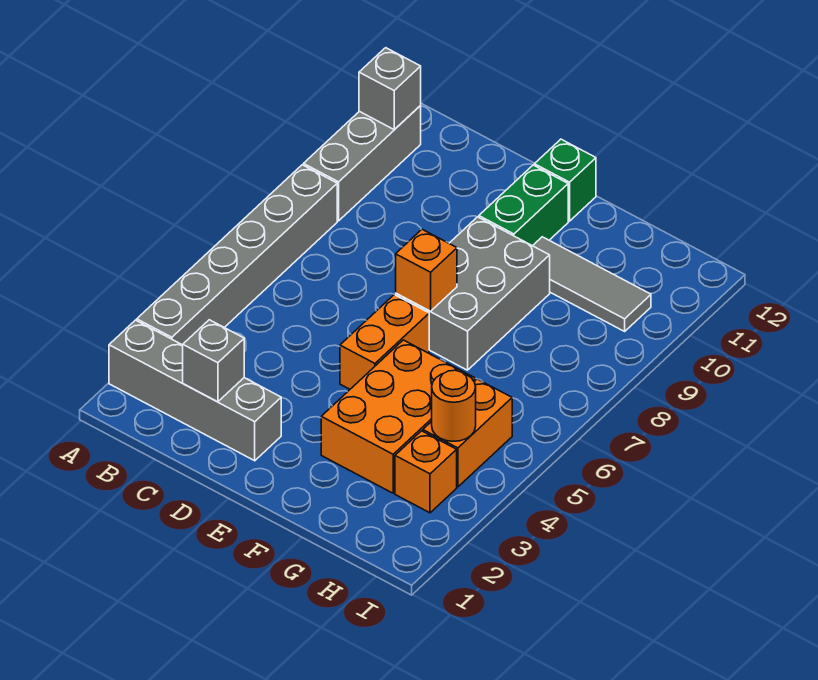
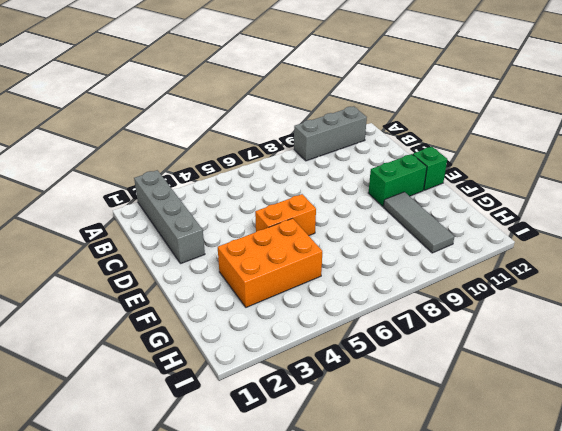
none -> grey 1x6 brick [137,165,337,345]
none -> grey 2x3 brick [396,217,550,370]
none -> orange 1x1 brick [395,431,457,513]

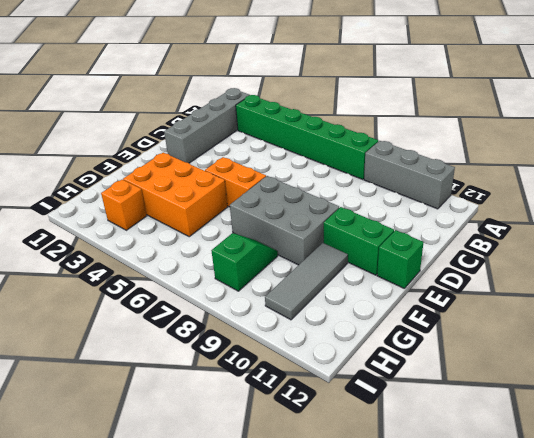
green 1x6 brick [236,95,378,180] -> grey 1x6 brick [137,165,337,345]
green 1x2 slope [211,233,278,291] -> none
none -> orange 1x2 brick [423,379,512,487]
none -> grey 1x1 brick [359,48,421,130]
none -> grey 1x1 brick [183,320,244,402]

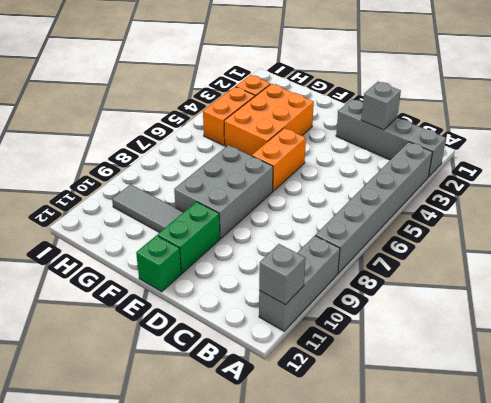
none -> orange 1x1 brick [396,229,457,311]
none -> orange 1x1 round brick [432,370,476,441]

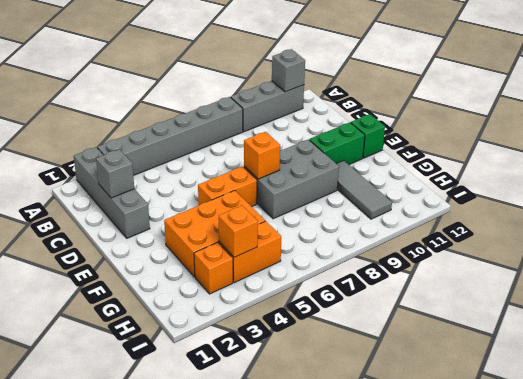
orange 1x1 brick [219,206,258,257] -> orange 1x1 round brick [432,370,476,441]

